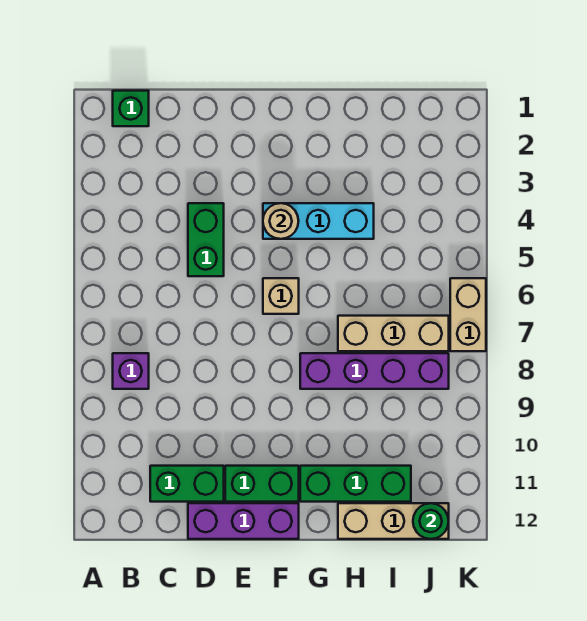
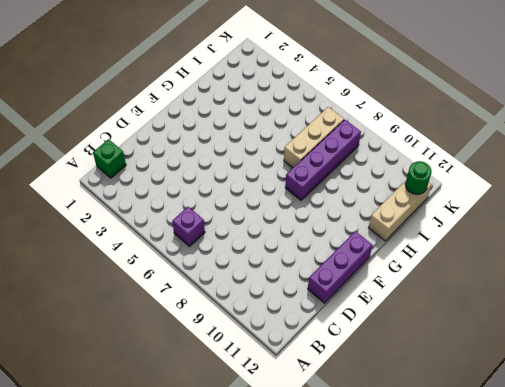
purple 1x1 brick [172,207,205,246] -> purple 1x1 brick moved to [113,353,149,389]
none -> green 1x2 brick [150,466,224,502]
none -> green 1x2 brick [188,203,224,276]
none -> green 1x2 brick [225,466,299,502]

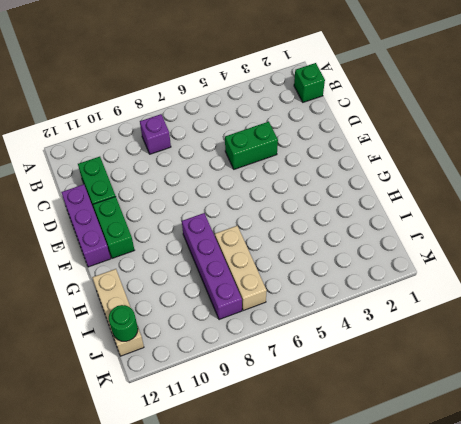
none -> cyan 1x3 brick [263,203,374,239]
none -> tan 1x1 brick [263,278,299,314]
none -> green 1x3 brick [300,466,411,502]

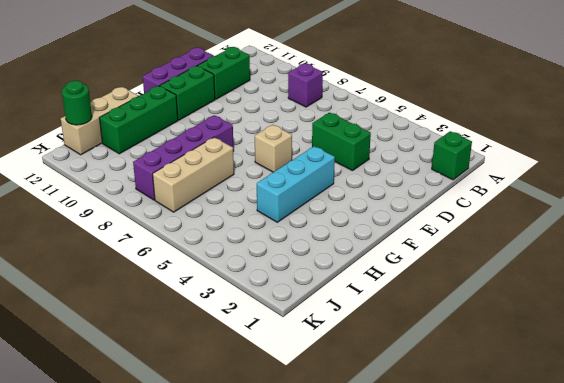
none -> tan 1x2 brick [450,278,486,351]
none -> tan 1x1 round brick [263,203,299,239]

